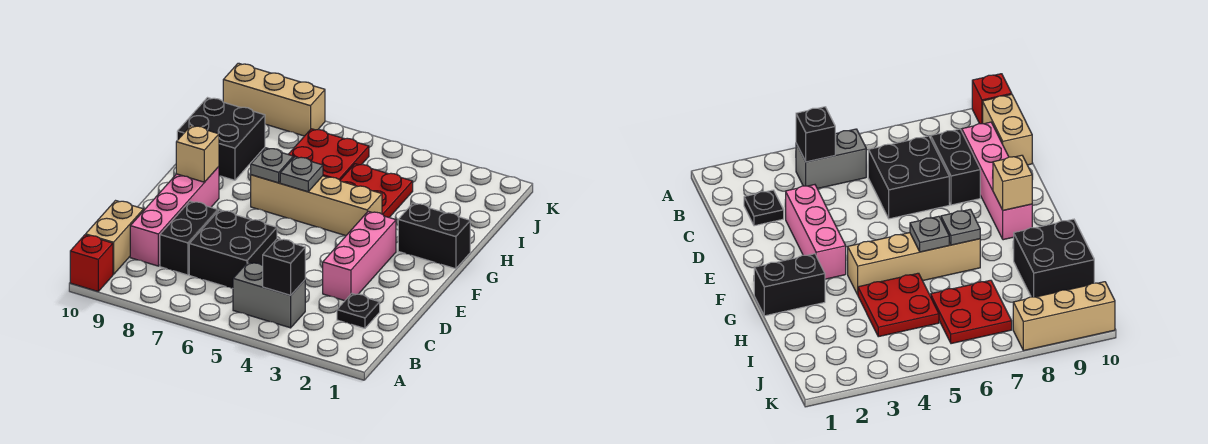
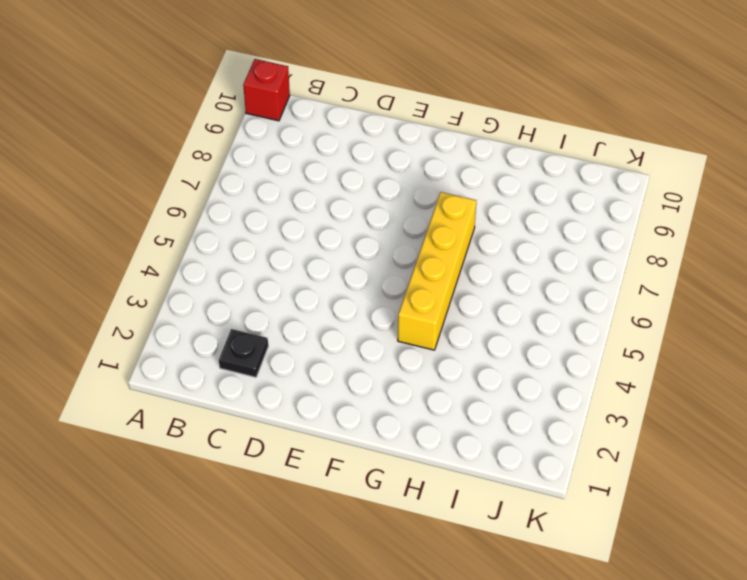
yellow 1x4 brick [398,192,476,350] -> tan 1x4 brick [251,175,382,236]
none -> grey 1x2 brick [233,262,305,328]
none -> tan 1x2 brick [86,201,144,274]
none -> black 2x2 brick [189,210,277,289]

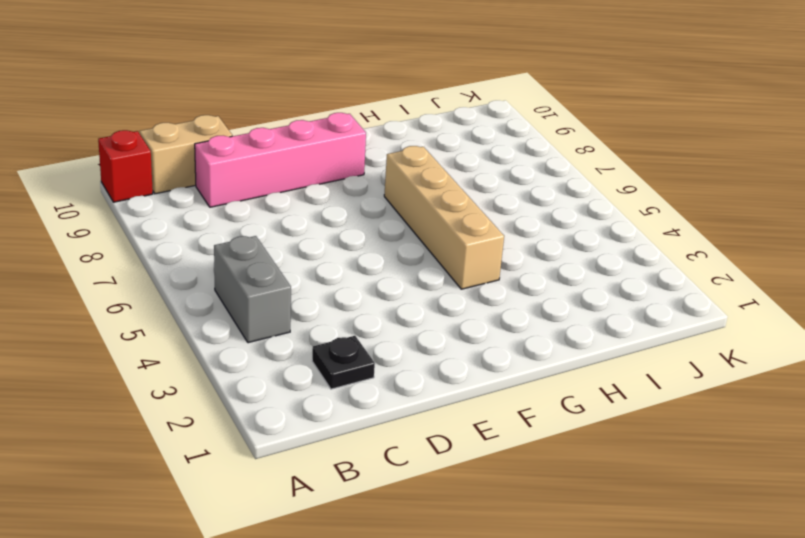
none -> black 2x2 brick [189,210,277,289]
none -> black 1x2 brick [160,201,218,275]
none -> pink 1x3 brick [323,211,396,301]

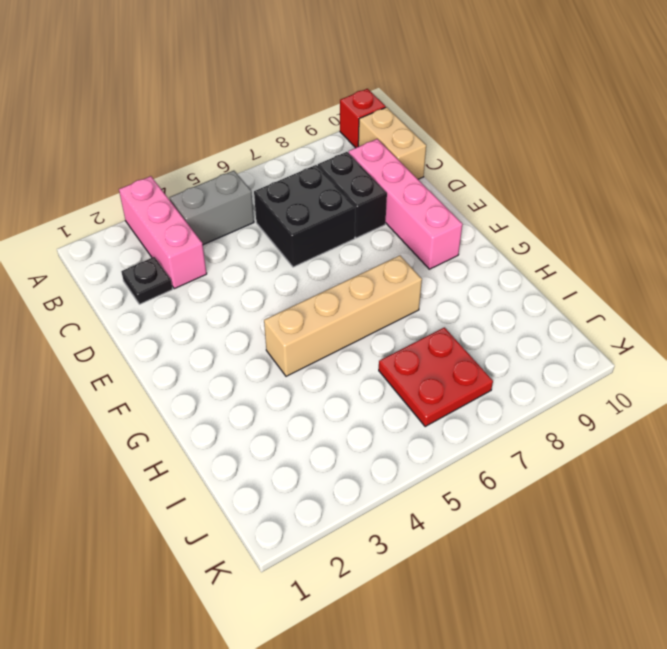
pink 1x3 brick [119,176,207,289] -> pink 1x3 brick moved to [323,211,396,301]
none -> black 1x2 brick [398,203,470,269]
none -> red 2x2 plate [340,164,413,217]
none -> black 2x2 brick [177,98,265,180]

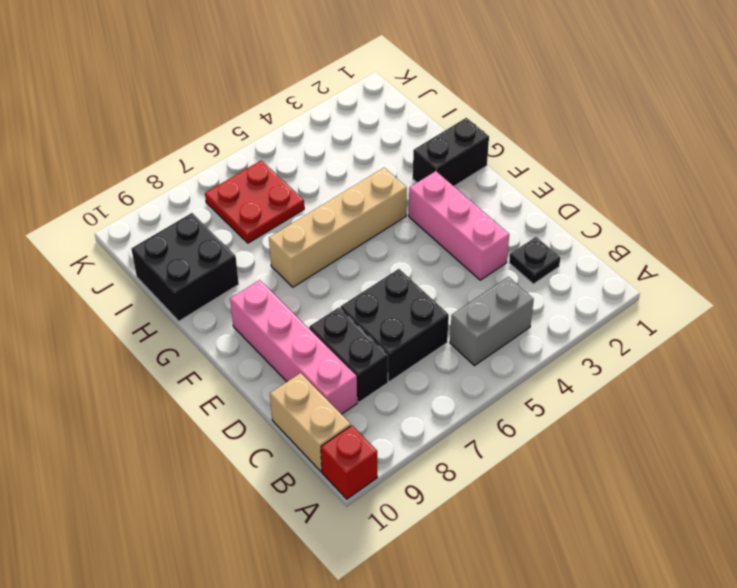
none -> red 2x2 plate [340,164,413,217]
none -> tan 1x3 brick [223,63,325,136]
none -> black 1x1 brick [263,239,305,295]

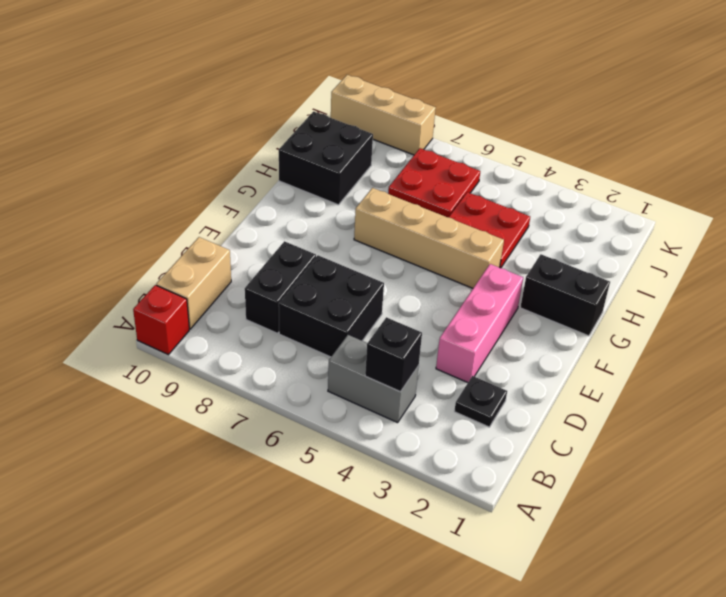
none -> pink 1x4 brick [130,167,219,266]
none -> tan 1x1 brick [176,126,219,182]
none -> grey 1x1 plate [280,157,323,192]

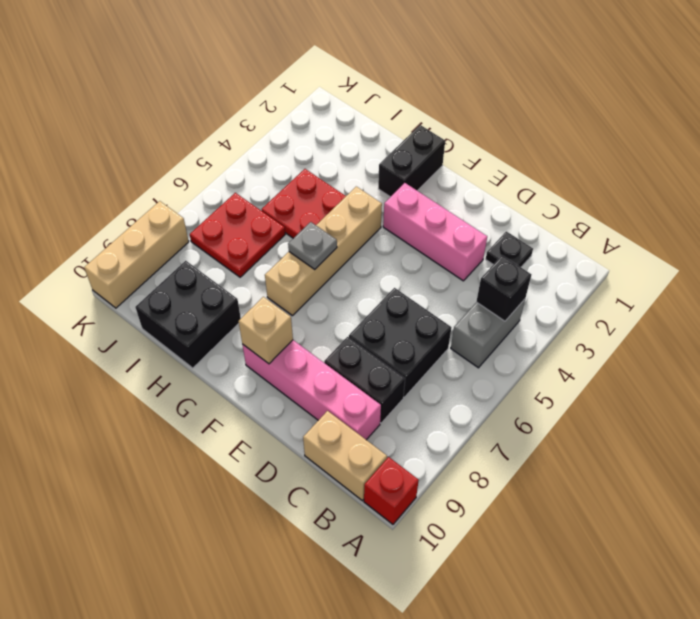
none -> grey 1x1 plate [251,148,293,183]

